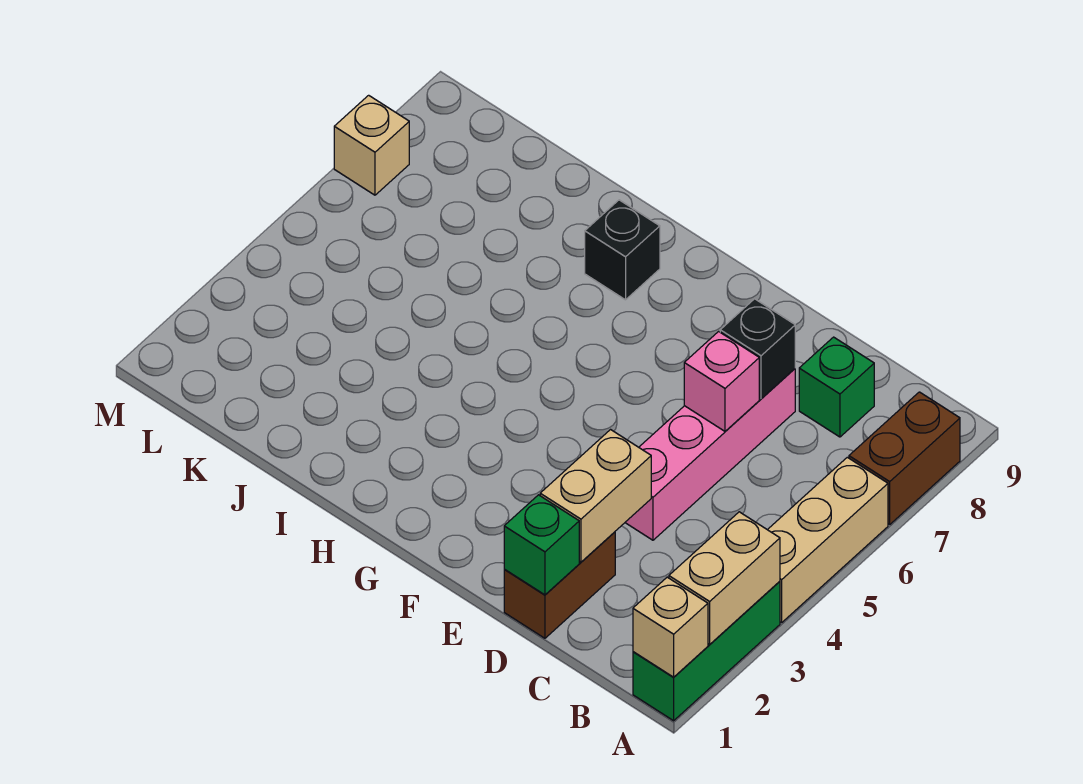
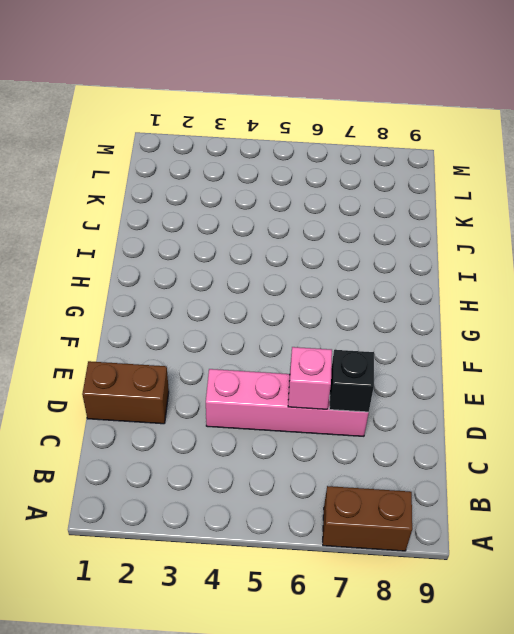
none -> green 1x3 brick [633,581,780,721]
none -> tan 1x3 brick [768,457,888,623]
none -> green 1x1 brick [799,337,874,437]

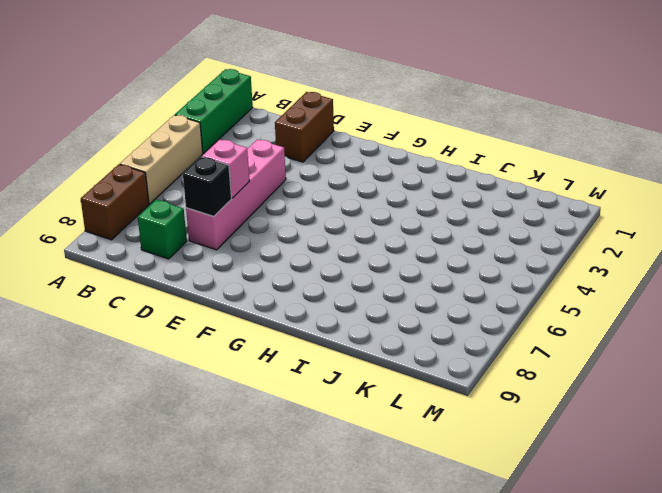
none -> black 1x1 brick [585,200,660,300]
none -> tan 1x1 brick [334,95,409,195]
none -> tan 1x1 brick [633,577,708,677]

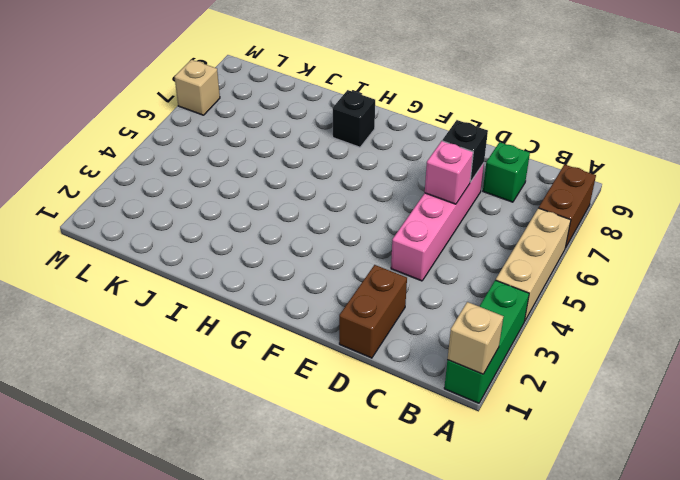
none -> tan 1x2 brick [669,512,780,644]
none -> green 1x1 brick [504,495,579,595]
none -> tan 1x2 brick [540,430,651,562]

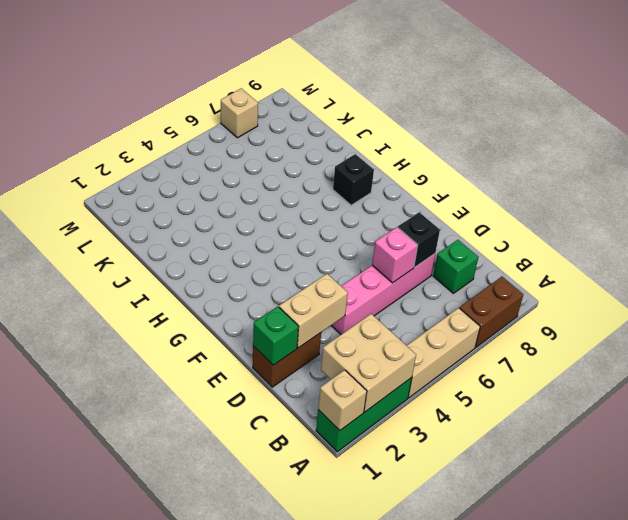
tan 2x2 brick [321,314,416,412] -> tan 1x2 brick [669,512,780,644]

